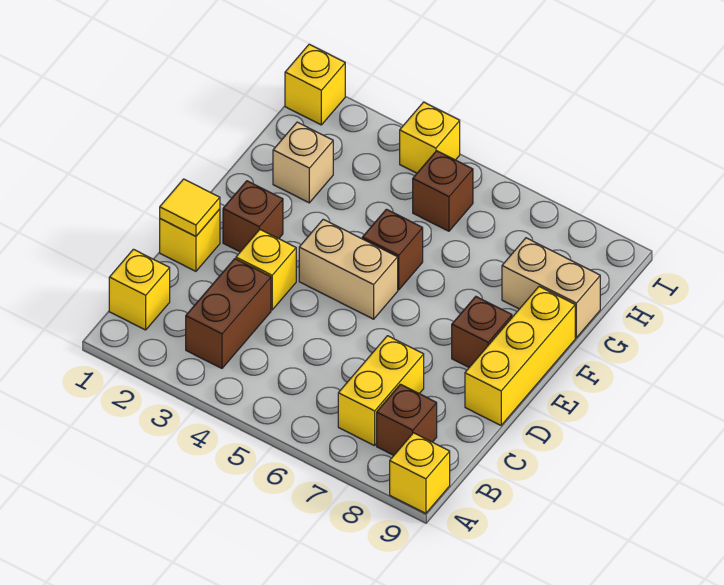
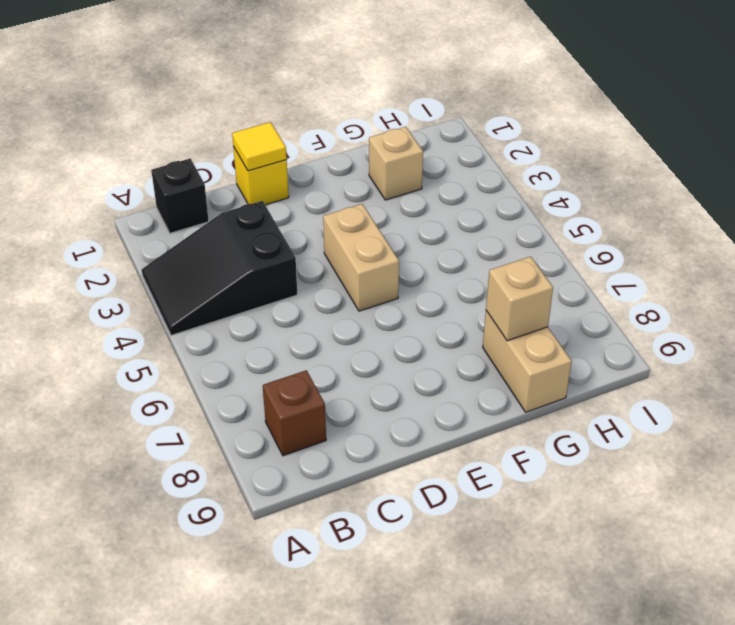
black 2x3 slope [142,201,297,335] -> brown 1x2 brick [186,259,271,368]
black 1x1 brick [151,158,209,233] -> yellow 1x1 brick [109,249,170,330]
tan 1x1 brick [486,257,553,341] -> none
none -> yellow 1x1 brick [390,433,450,514]
none -> yellow 1x2 brick [338,336,424,446]
none -> yellow 1x1 brick [236,230,296,310]

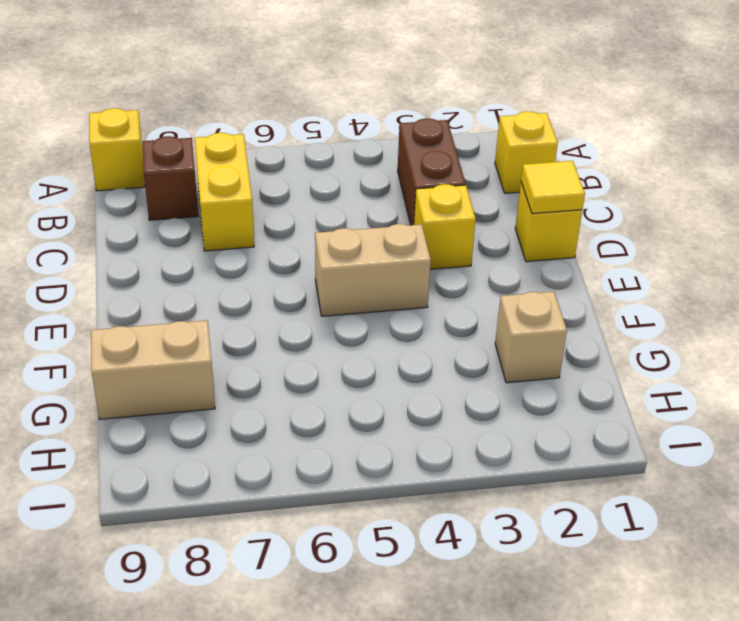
none -> yellow 1x3 brick [465,287,575,425]
none -> brown 1x1 brick [223,181,283,252]
none -> brown 1x1 brick [452,297,512,367]

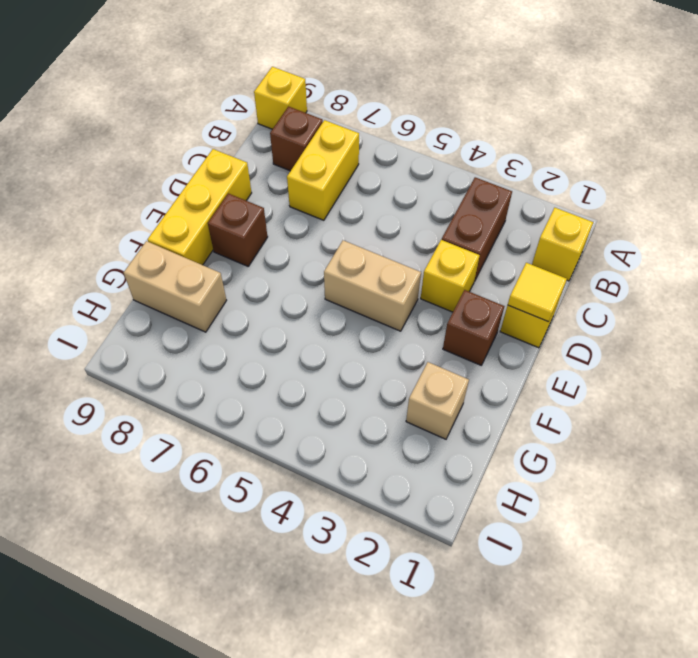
none -> brown 1x1 brick [362,209,423,290]
none -> brown 1x1 brick [413,151,473,231]
none -> yellow 1x1 brick [285,44,345,125]

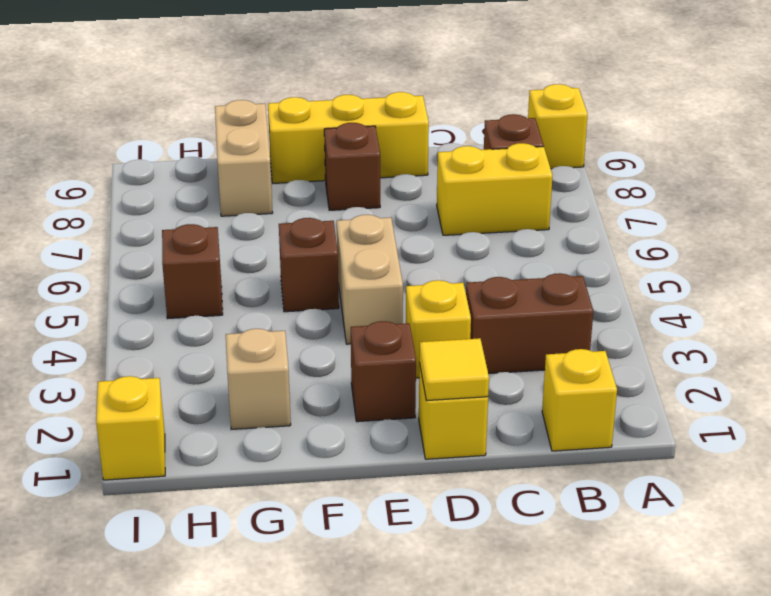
none -> yellow 1x1 brick [400,102,460,173]

